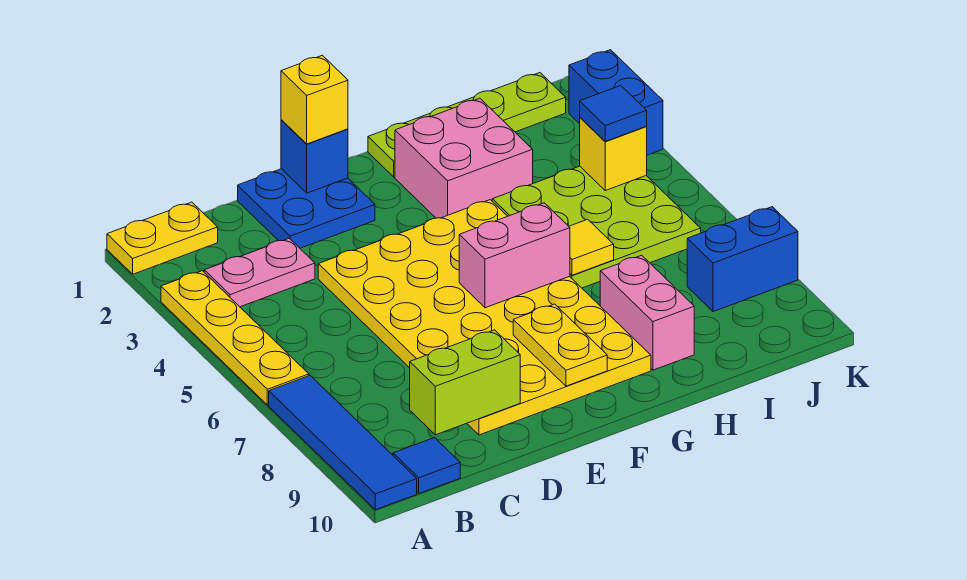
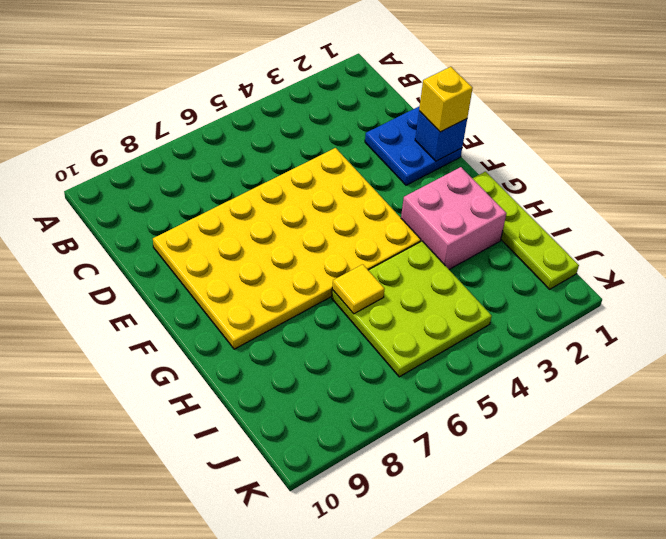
none -> yellow 1x2 plate [107,202,218,274]
none -> yellow 1x4 plate [161,271,309,405]
none -> blue 1x4 tile [269,376,417,510]

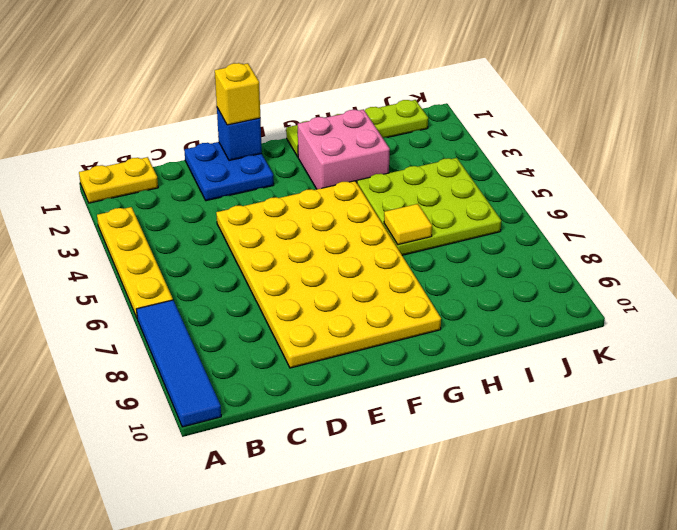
none -> pink 1x2 plate [204,238,315,307]
none -> blue 1x1 tile [393,438,460,493]
none -> pink 1x2 brick [600,255,694,370]

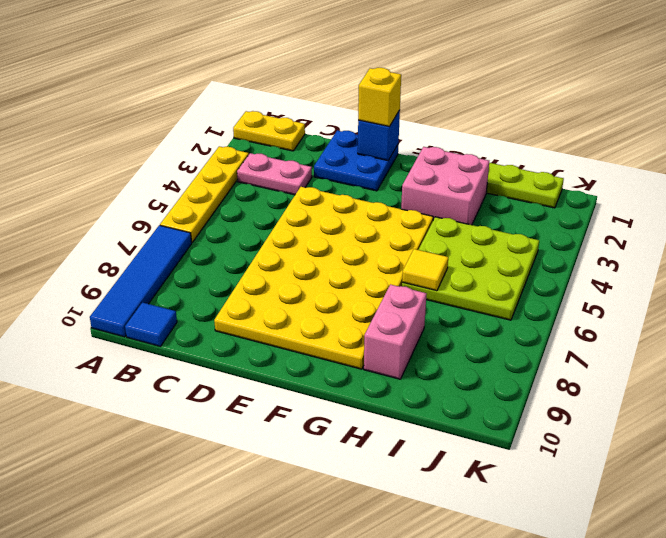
none -> blue 1x2 brick [687,207,798,312]
none -> blue 1x2 brick [569,50,663,155]
none -> lime 1x2 brick [410,330,520,435]

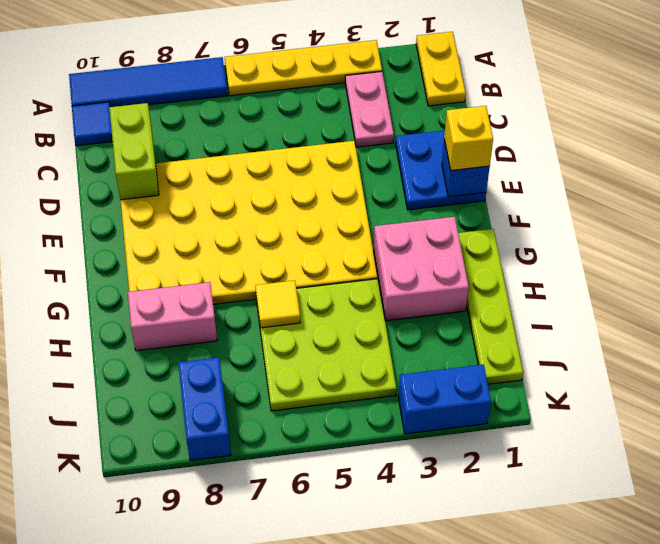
none -> pink 1x2 brick [459,203,570,308]
none -> yellow 1x2 plate [513,304,607,386]
none -> yellow 1x1 brick [580,118,647,190]

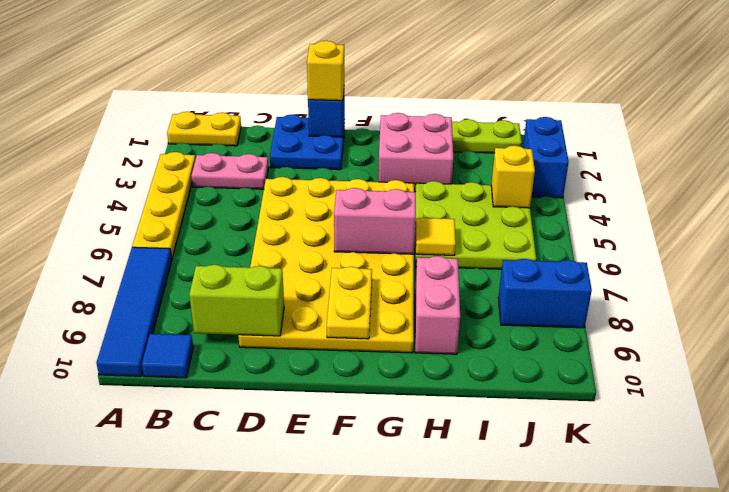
none -> blue 1x1 tile [580,86,647,141]

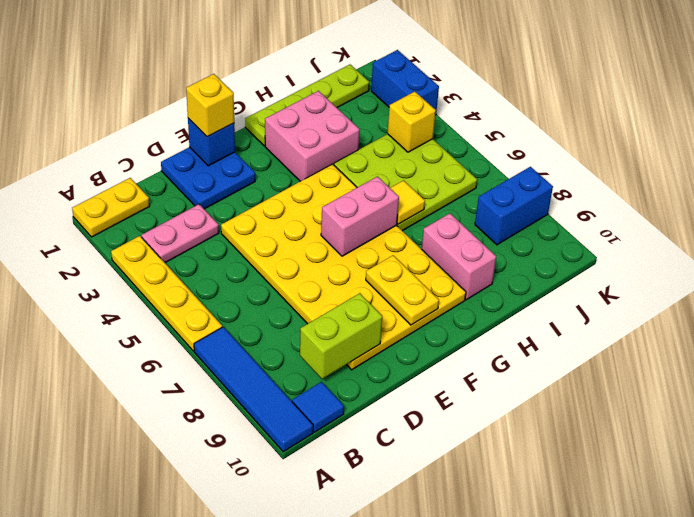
none -> blue 1x1 tile [580,86,647,141]

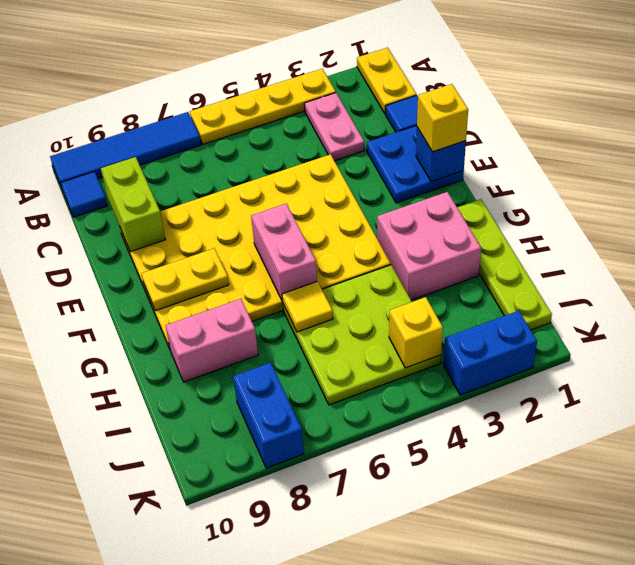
blue 1x1 tile [386,95,418,132] -> blue 1x1 tile moved to [580,86,647,141]

